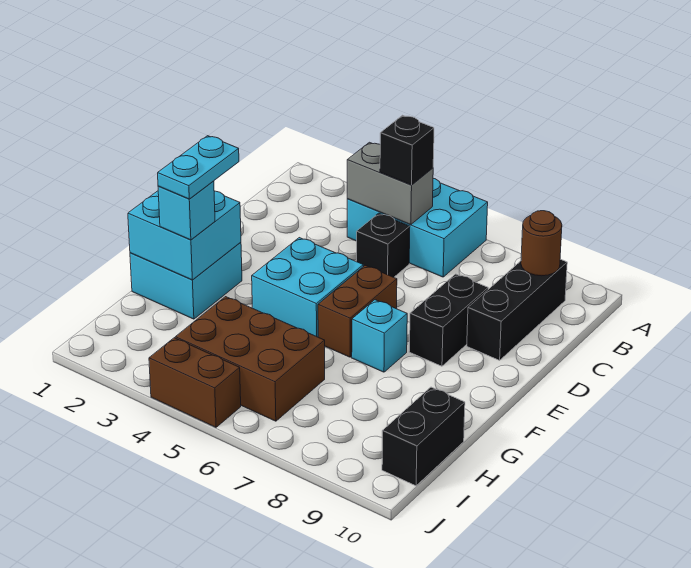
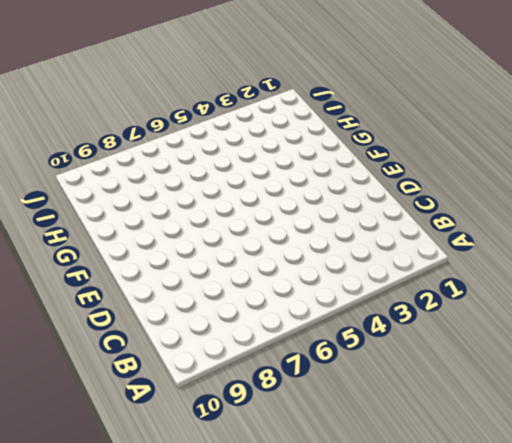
none -> cyan 2x3 brick [347,178,488,277]
none -> black 1x3 brick [467,259,567,360]
none -> black 1x1 brick [356,213,410,277]

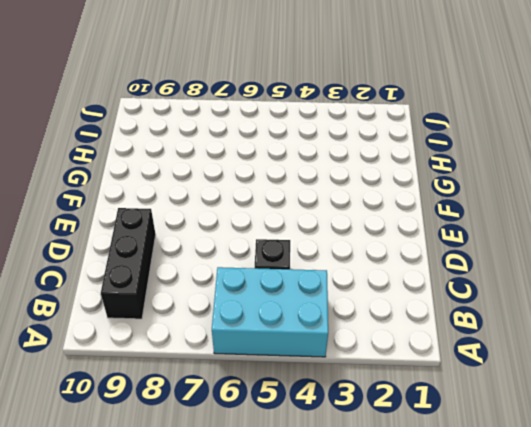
none -> black 1x2 brick [409,274,488,366]
none -> cyan 2x2 brick [252,238,363,337]
none -> brown 1x2 brick [318,266,397,357]

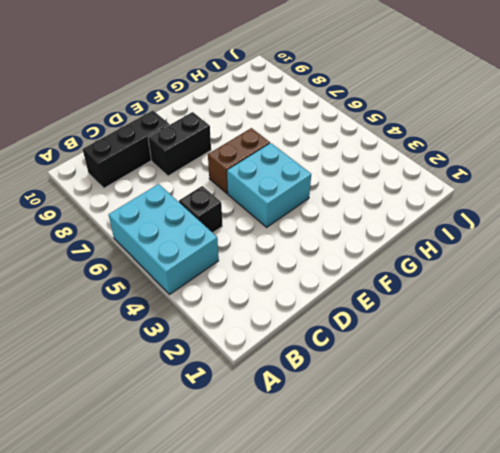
none -> cyan 2x2 brick [130,242,242,319]
none -> cyan 1x1 brick [352,300,407,372]
none -> brown 2x3 brick [175,297,325,421]

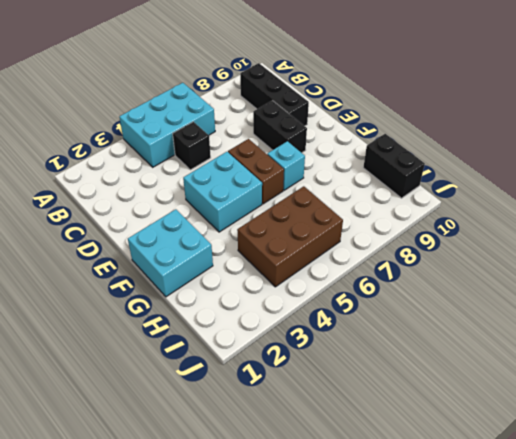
none -> brown 1x2 brick [149,338,241,427]
none -> grey 1x2 brick [347,142,433,225]
none -> brown 1x1 round brick [521,211,562,276]

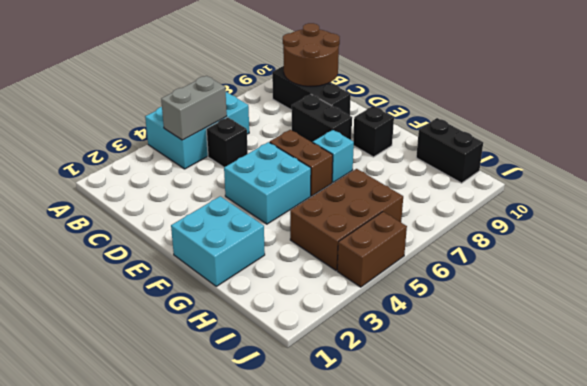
brown 2x2 round brick [283,23,340,86] -> brown 1x1 round brick [521,211,562,276]
black 1x1 brick [353,106,394,157] -> black 1x1 brick moved to [380,115,434,185]
none -> cyan 2x2 brick [128,191,241,280]
none -> cyan 1x1 brick [158,181,215,240]
none -> cyan 1x2 plate [158,136,239,199]

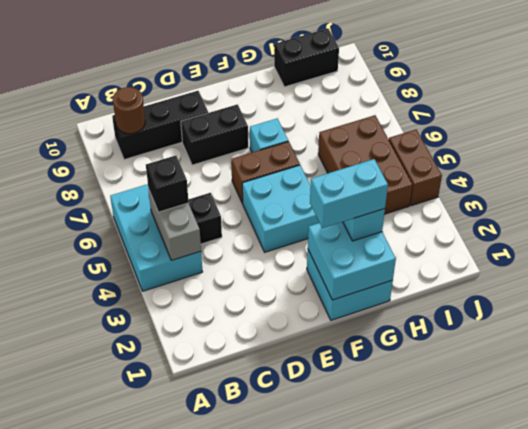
cyan 1x2 brick [310,159,388,228] -> cyan 1x2 plate [158,136,239,199]

